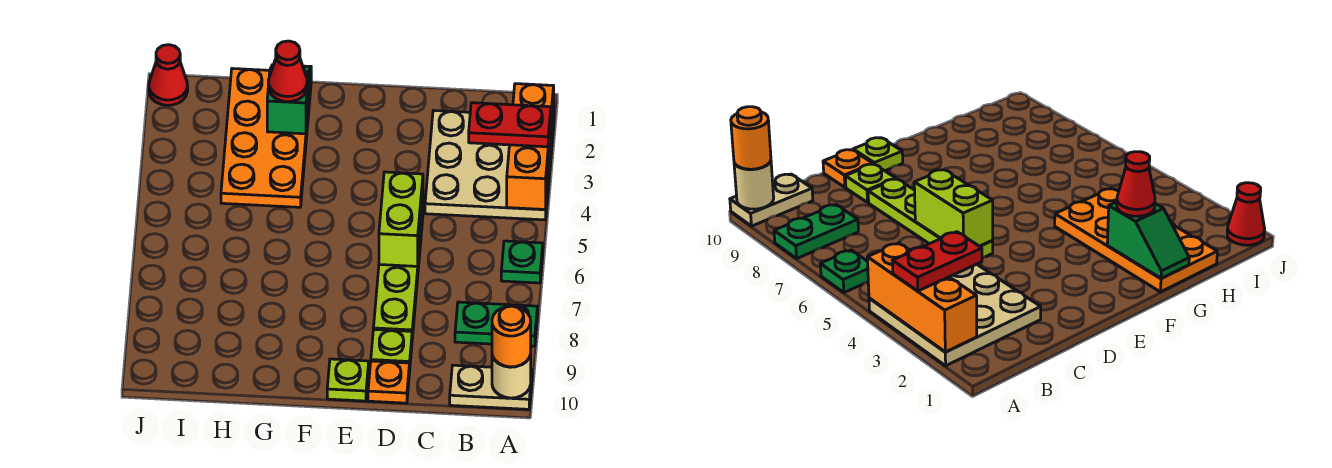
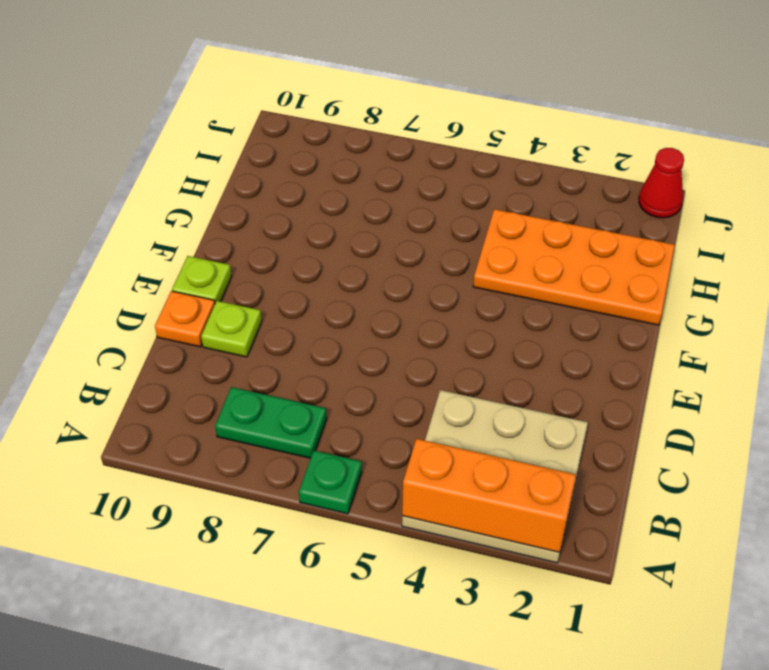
green 1x2 plate [215,387,327,458] -> green 1x2 plate turned to [455,302,537,346]
none -> tan 1x2 plate [450,365,532,409]
none -> lime 1x4 plate [373,211,423,338]
none -> tan 1x1 round brick [492,354,531,398]

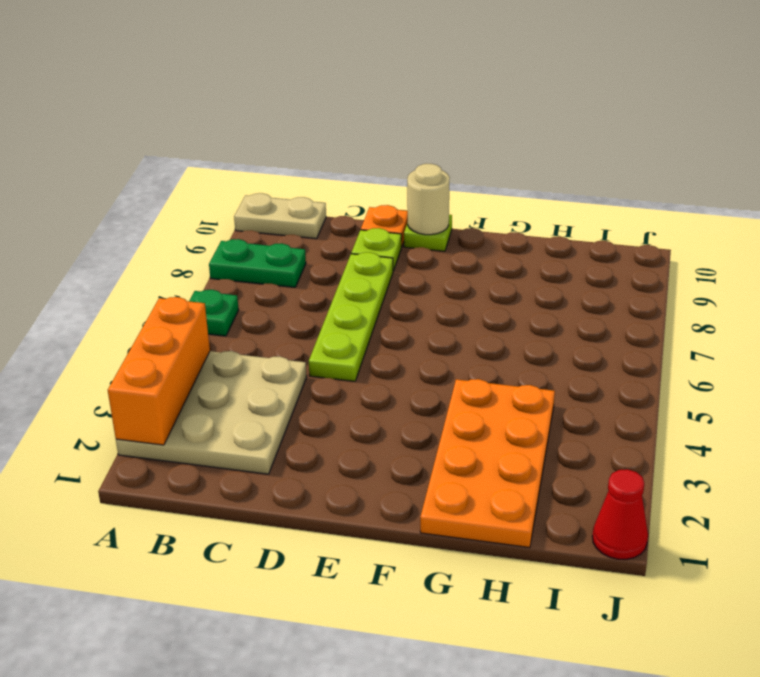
tan 1x1 round brick [407,164,450,235] -> tan 1x1 round brick moved to [492,354,531,398]
none -> lime 1x2 brick [379,172,423,266]
none -> green 1x2 slope [267,65,311,134]
none -> red 1x2 plate [469,103,551,147]

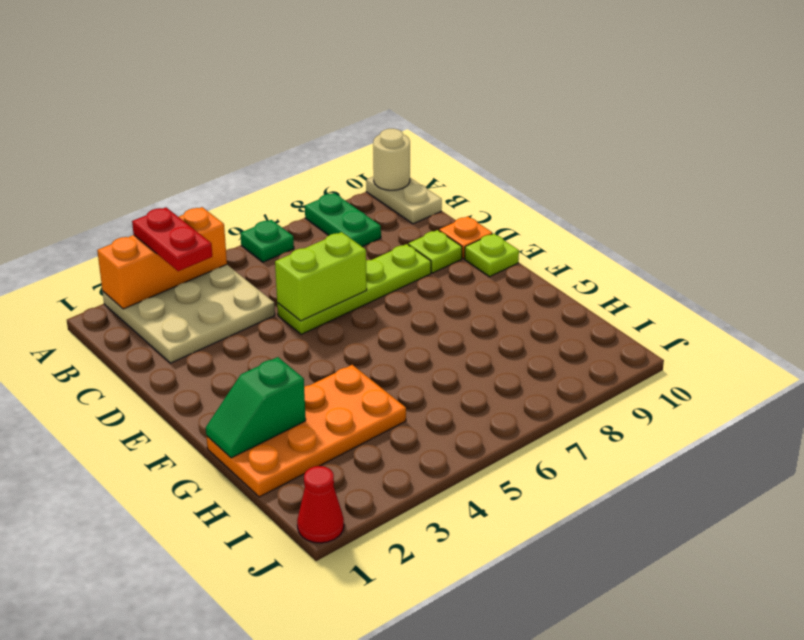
none -> orange 1x1 round brick [492,306,531,367]
none -> red 1x1 cone [268,41,307,102]

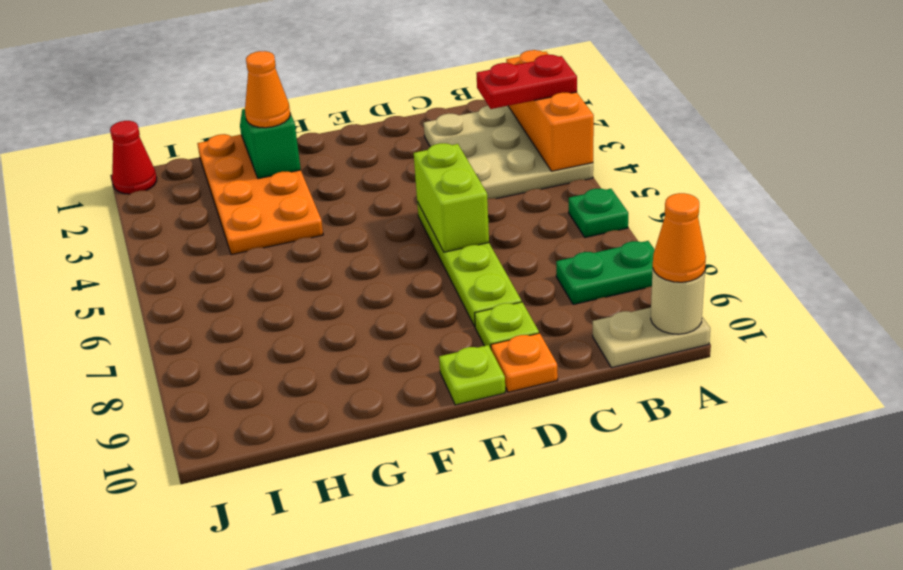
orange 1x1 cone [653,193,706,282] -> orange 1x1 round brick [492,306,531,367]
orange 1x1 cone [245,51,290,128] -> red 1x1 cone [268,41,307,102]

